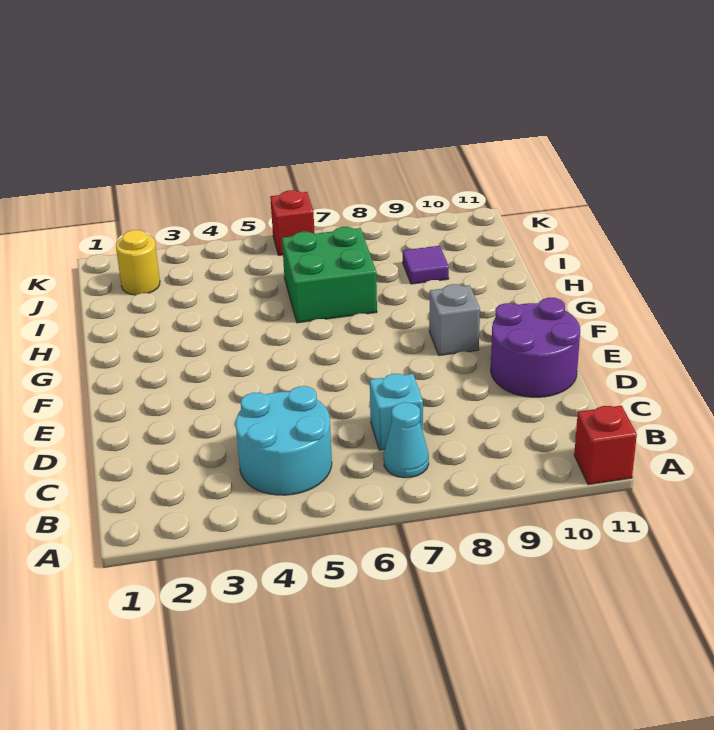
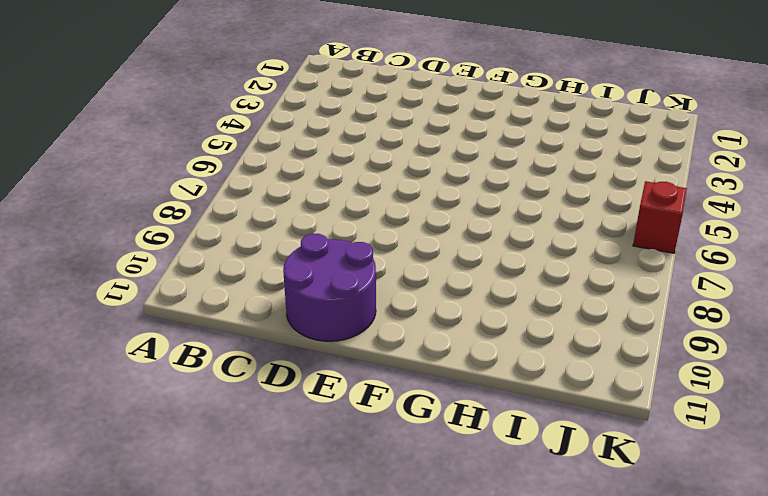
none -> red 1x1 brick [574,406,637,485]
none -> cyan 2x2 round brick [236,386,332,495]

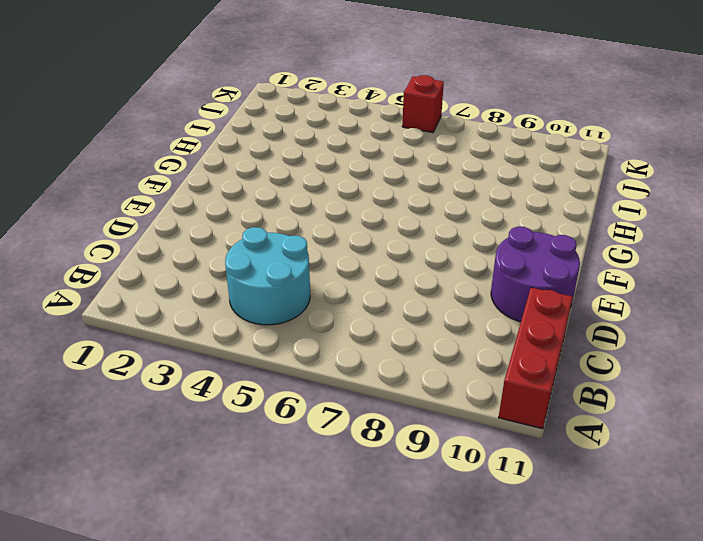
red 1x3 brick [498,288,573,429] -> red 1x1 brick [574,406,637,485]
none -> cyan 1x1 cone [384,402,429,478]
none -> cyan 1x1 brick [370,374,423,450]

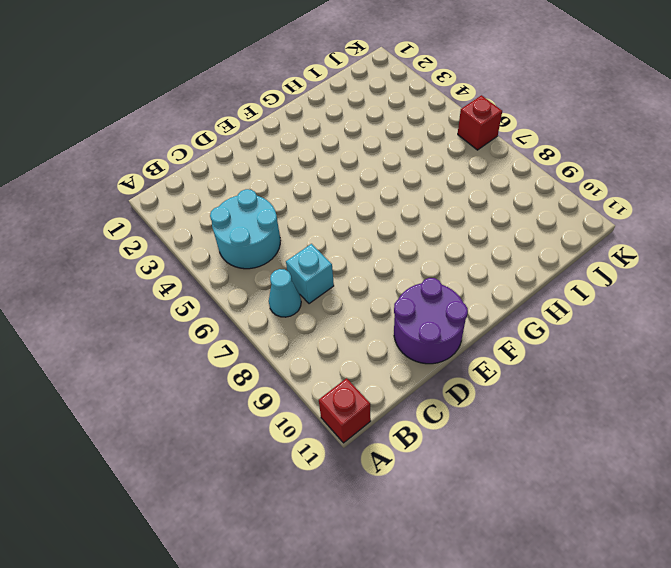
none -> grey 1x1 brick [429,284,480,356]
none -> green 2x2 brick [282,227,377,323]

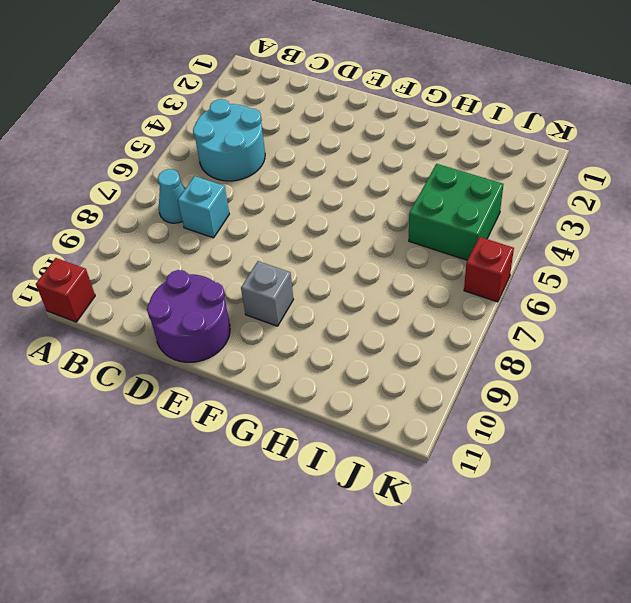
green 2x2 brick [409,164,503,260] -> green 2x2 brick moved to [282,227,377,323]
none -> purple 1x1 tile [403,246,449,284]
none -> yellow 1x1 round brick [116,230,160,295]

